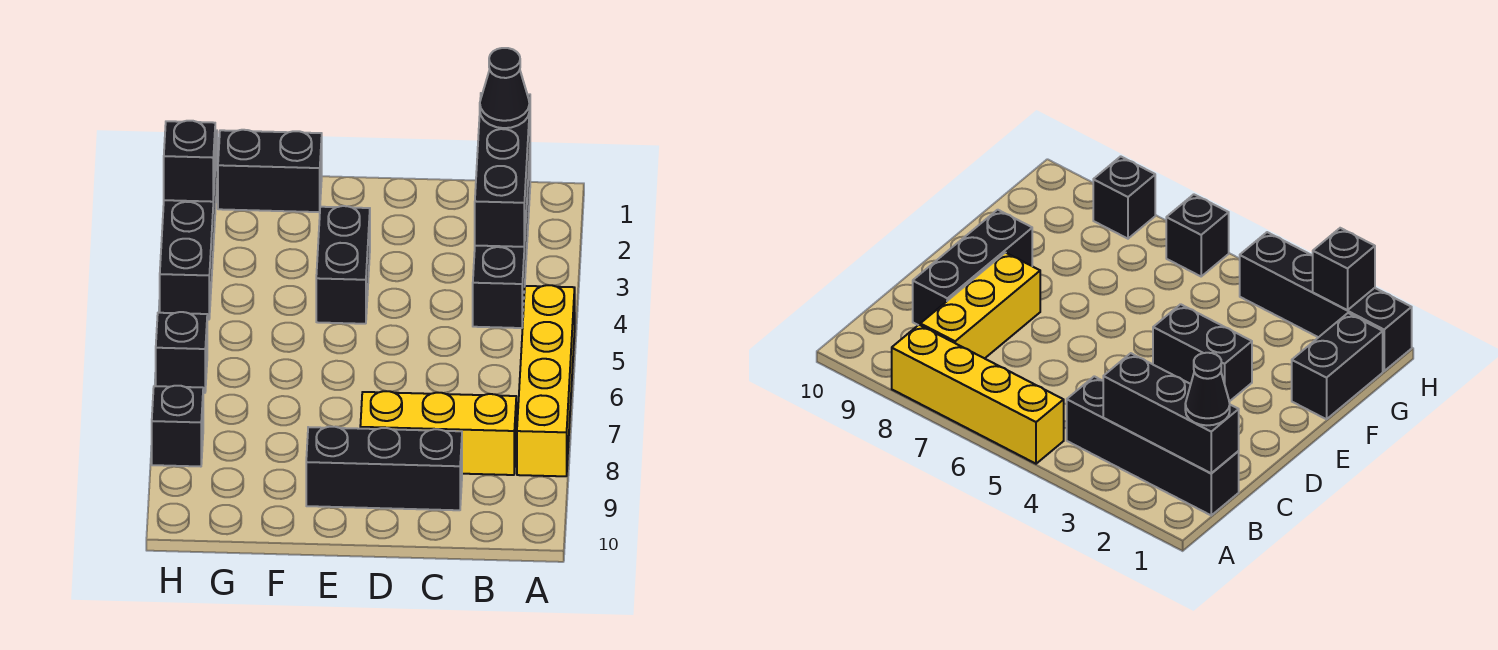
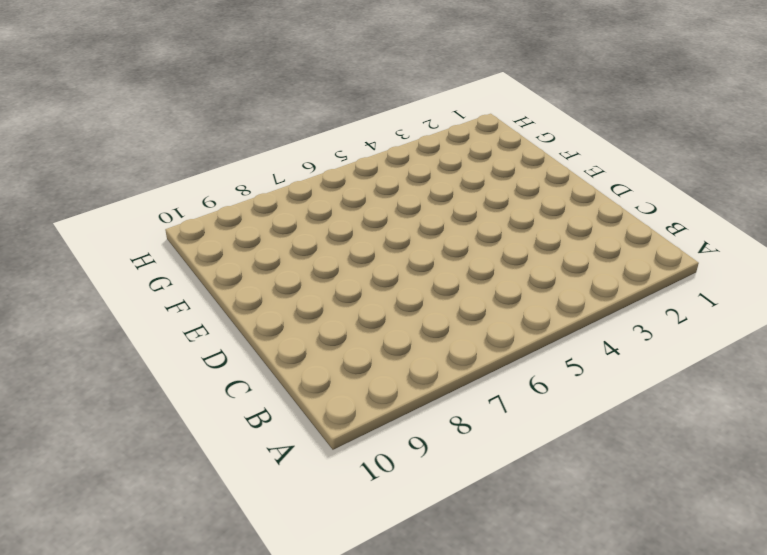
none -> yellow 1x4 brick [517,285,575,476]
none -> black 1x4 brick [473,156,530,328]
none -> yellow 1x3 brick [360,391,516,475]

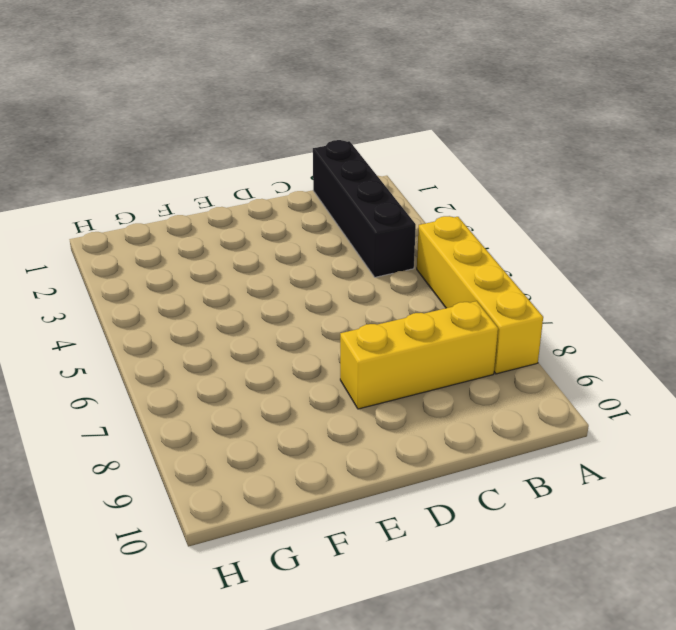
none -> black 1x3 brick [306,427,462,510]
none -> black 1x2 brick [316,206,370,324]
none -> black 1x2 brick [218,130,322,212]

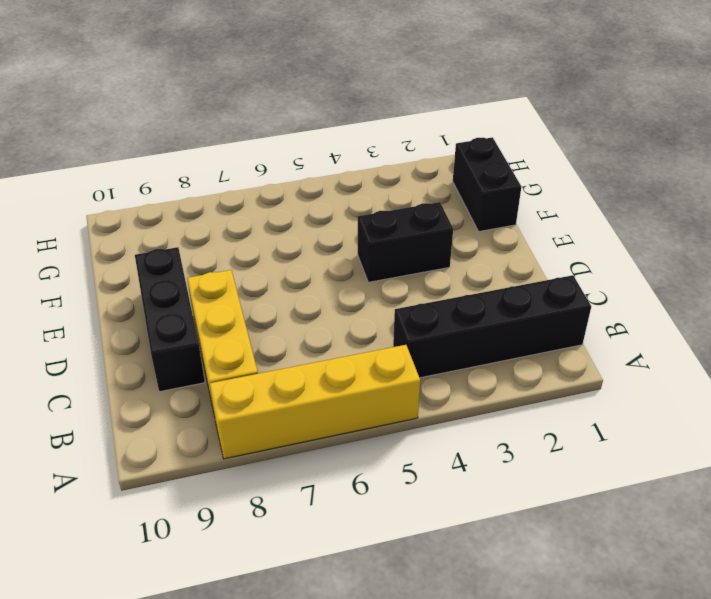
none -> black 1x4 brick [160,130,217,320]
none -> black 1x1 brick [156,312,207,393]
none -> black 1x1 brick [152,386,203,467]

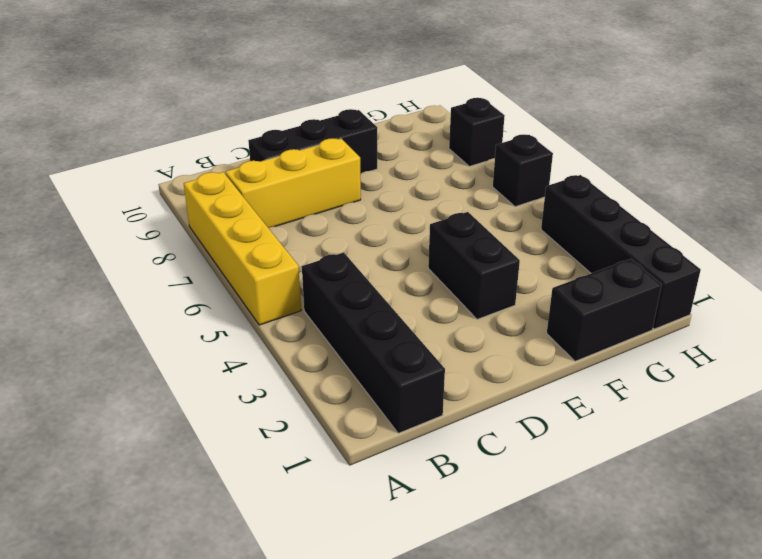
none -> black 1x3 brick [475,93,530,247]
none -> black 1x1 brick [164,121,215,202]
none -> black 1x1 cone [480,48,529,128]

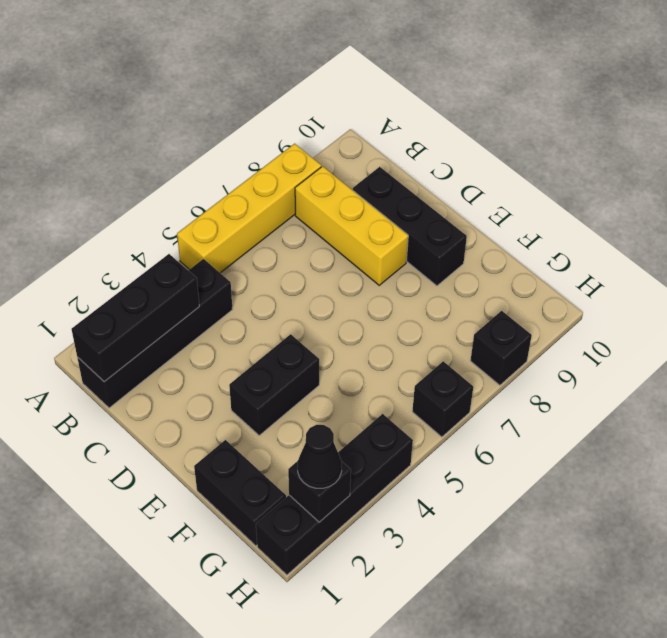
black 1x1 cone [298,425,342,488] -> black 1x1 cone moved to [480,48,529,128]

